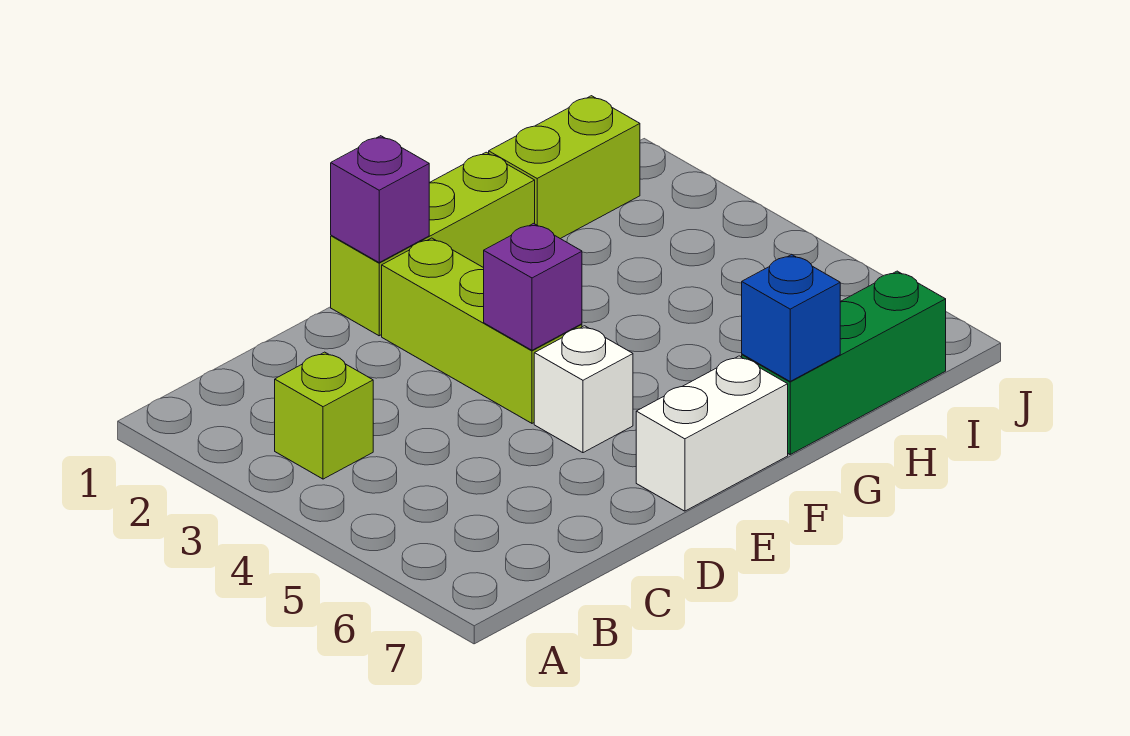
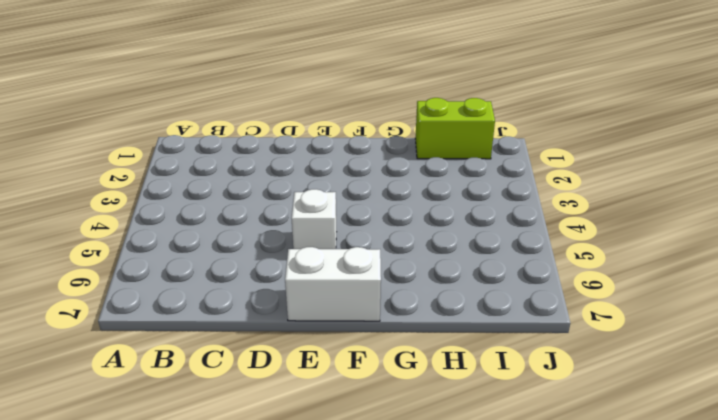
none -> lime 1x1 brick [275,352,373,479]
none -> lime 1x3 brick [331,152,535,336]

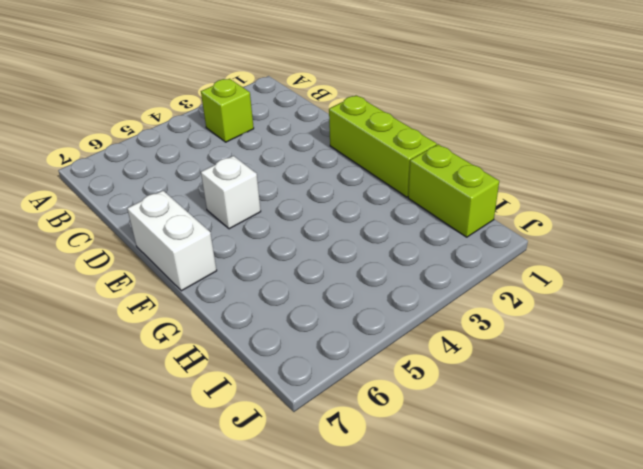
none -> lime 1x3 brick [382,238,582,423]
none -> green 1x3 brick [742,271,946,454]

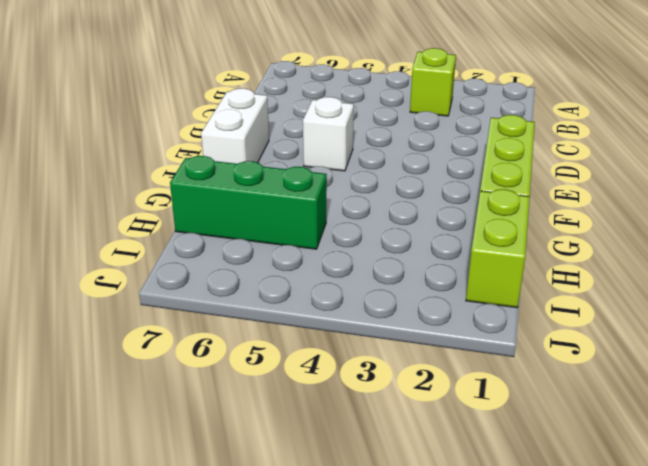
green 1x3 brick [170,156,327,249] -> green 1x3 brick turned to [742,271,946,454]
none -> lime 1x3 brick [382,238,582,423]
none -> purple 1x1 brick [331,136,429,262]

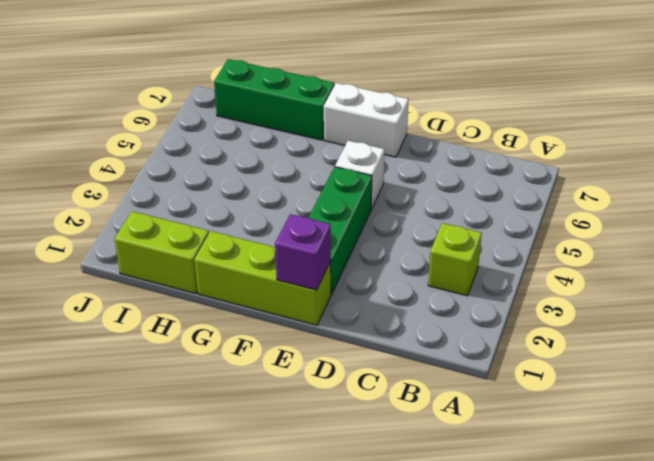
green 1x3 brick [309,167,372,295] -> lime 1x3 brick [382,238,582,423]
none -> purple 1x1 brick [484,223,582,350]
none -> blue 1x1 brick [742,255,840,381]

